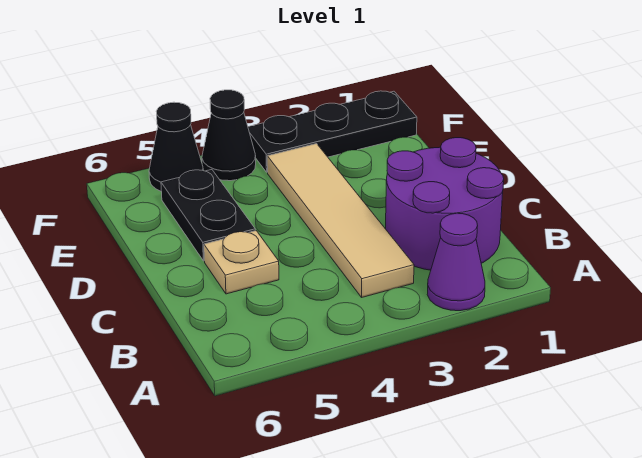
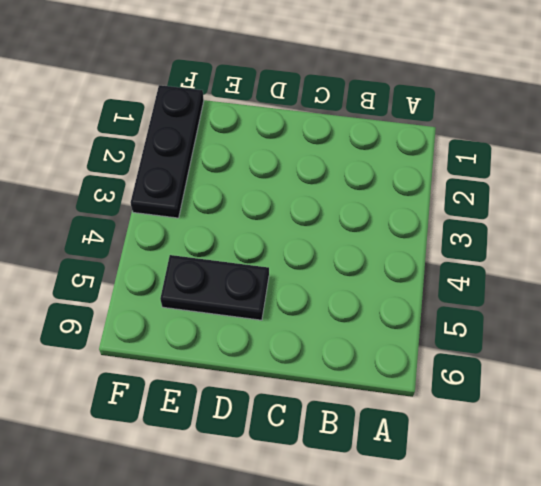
none -> purple 1x1 cone [427,213,485,311]
none -> purple 2x2 round brick [386,138,504,270]

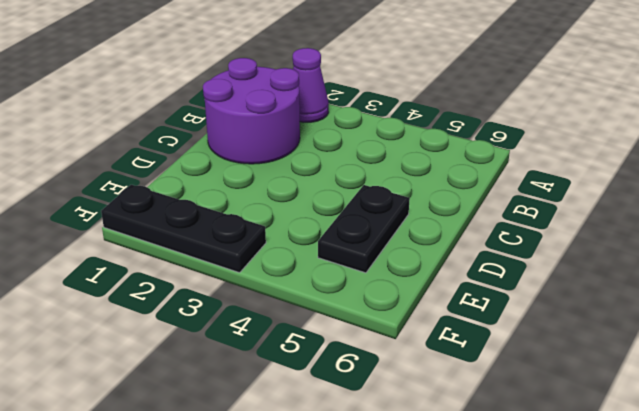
none -> tan 1x4 tile [267,144,414,297]
none -> tan 1x1 plate [204,231,279,294]

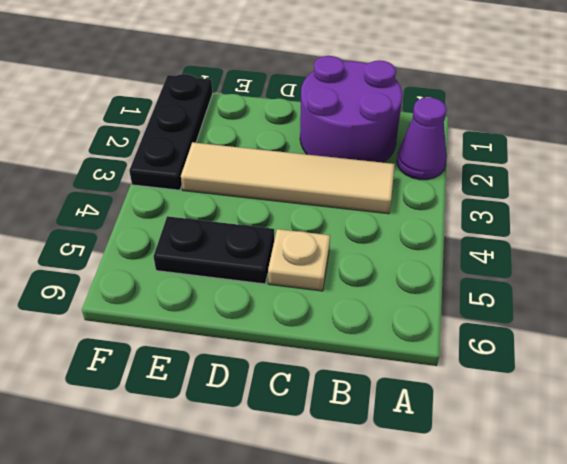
none -> black 1x1 cone [202,90,256,181]
none -> black 1x1 cone [149,102,203,191]

